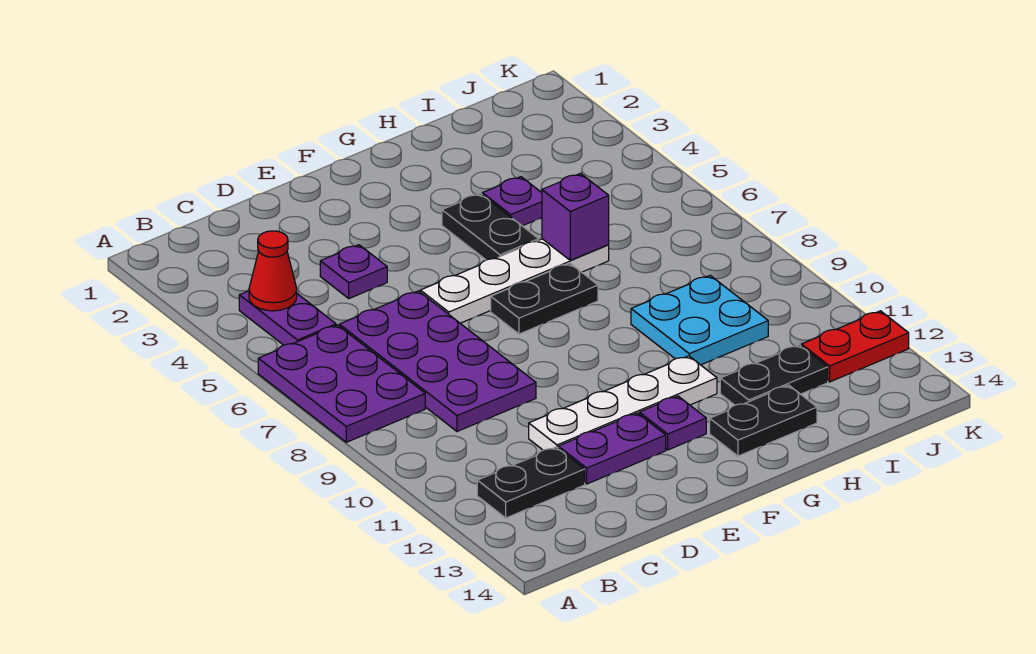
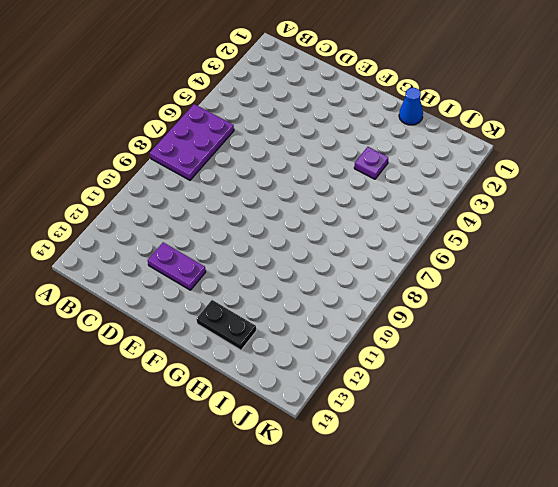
blue 1x1 cone [399,88,423,125] -> none
none -> purple 1x2 plate [239,291,336,345]
none -> black 1x2 plate [477,447,585,518]
none -> purple 2x4 plate [339,291,536,431]

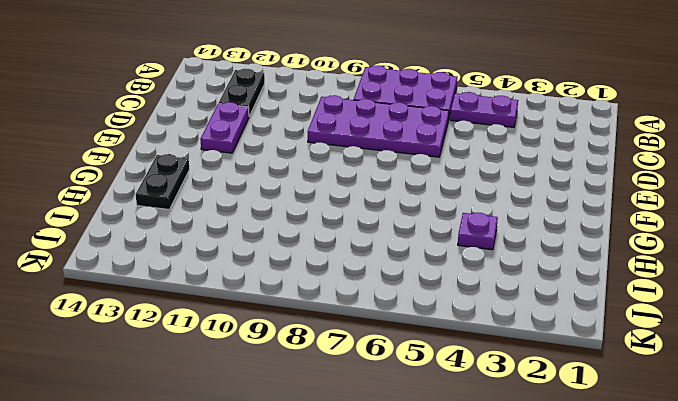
none -> purple 1x1 plate [320,245,387,298]
none -> white 1x4 plate [529,356,717,450]
none -> white 1x4 plate [420,239,609,323]

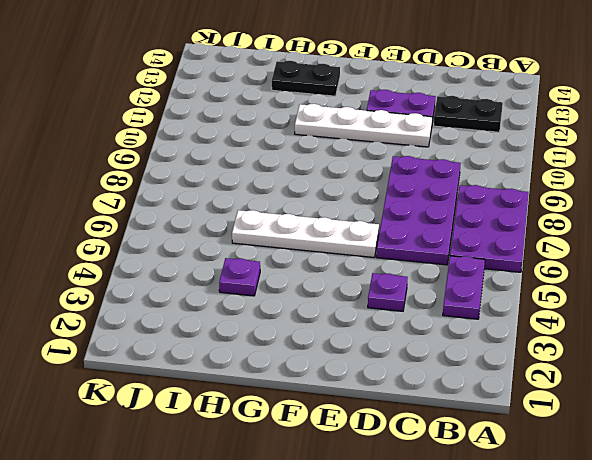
none -> black 1x2 plate [491,263,598,334]
none -> purple 1x1 plate [639,396,706,450]
none -> black 1x2 plate [442,194,539,260]

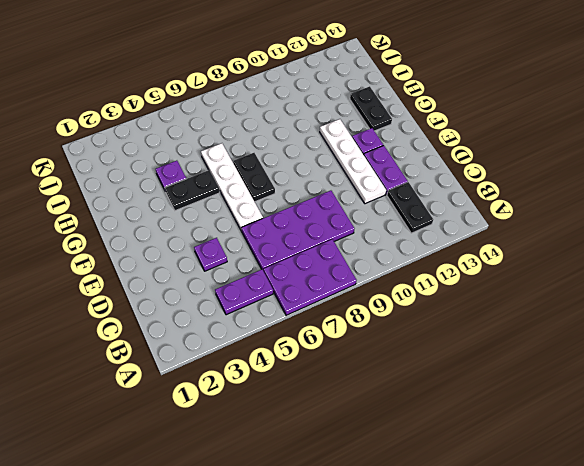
none -> cyan 2x2 plate [631,276,768,365]
none -> black 1x2 plate [720,345,828,405]
none -> red 1x2 plate [801,311,909,382]

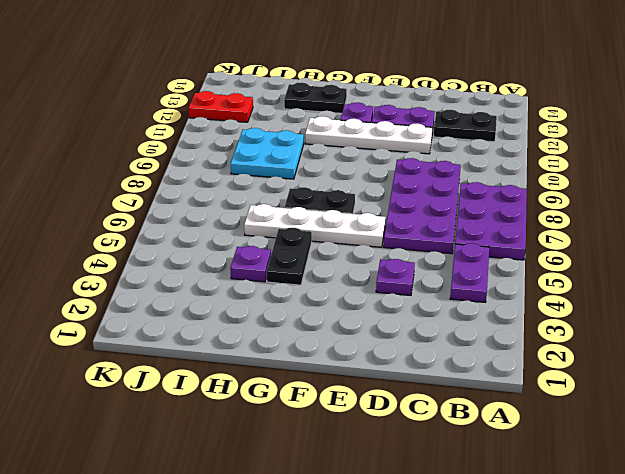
none -> black 1x2 plate [720,345,828,405]
none -> red 1x1 cone [249,231,297,311]
none -> purple 1x1 brick [542,173,609,260]

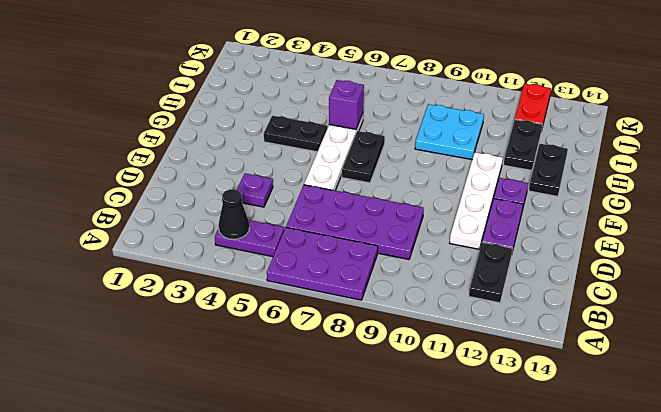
black 1x1 cone [218,189,249,239] -> red 1x1 cone [249,231,297,311]
none -> purple 1x1 plate [482,177,542,226]

